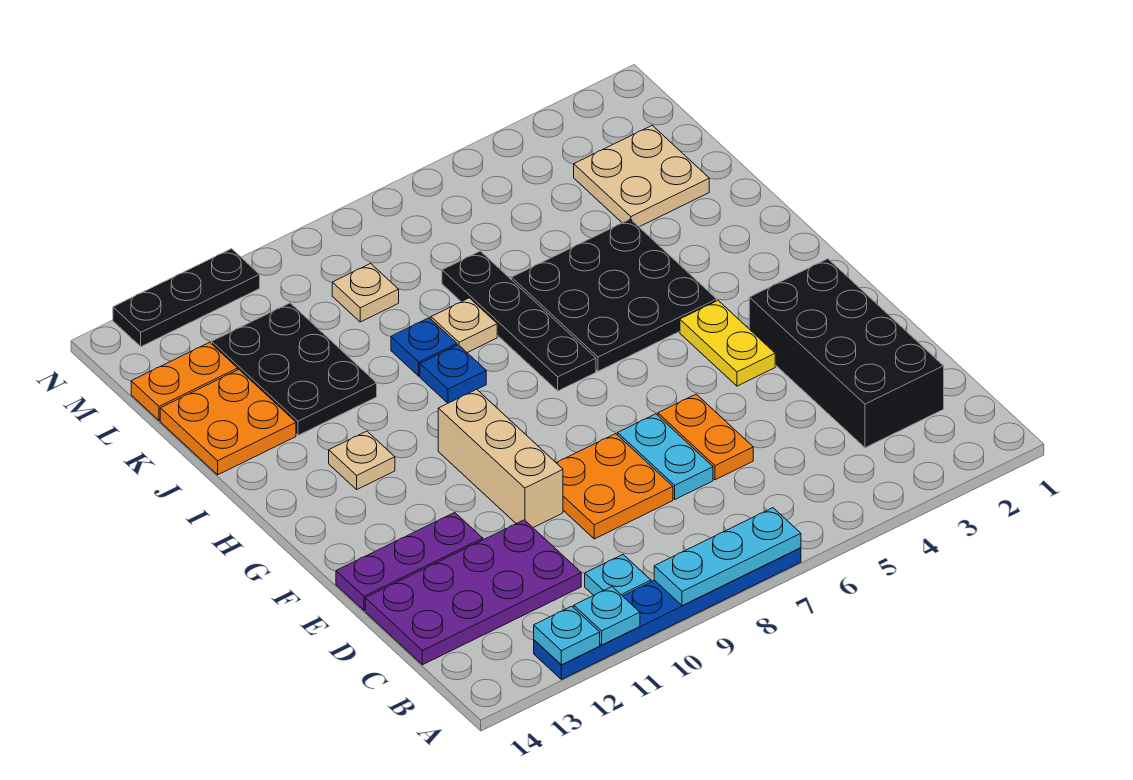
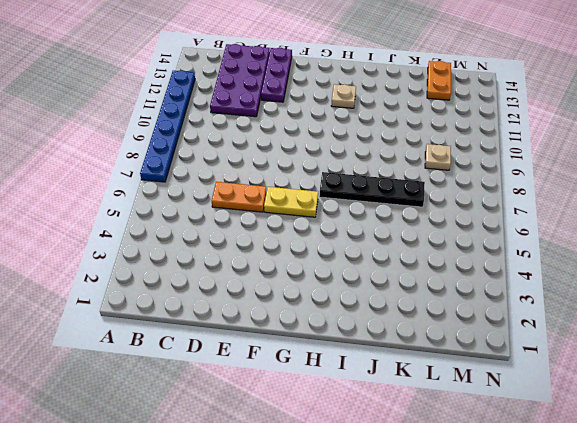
yellow 1x2 plate [264,187,318,217] -> yellow 1x2 plate moved to [680,301,775,386]
none -> cyan 1x1 plate [585,555,651,596]
none -> black 2x4 brick [749,259,944,448]
none -> cyan 1x2 plate [618,414,713,499]

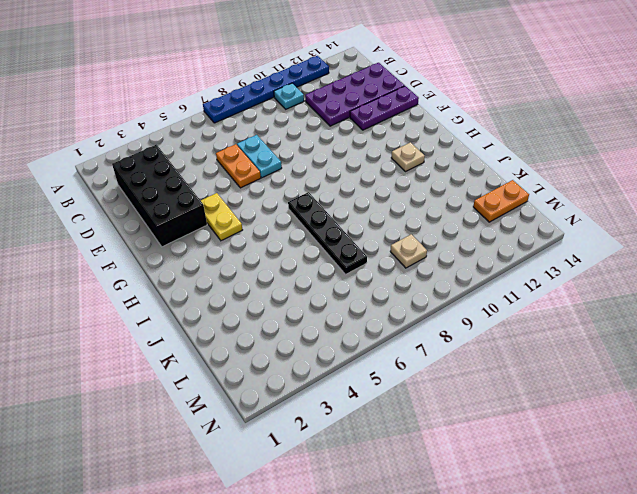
none -> orange 2x2 plate [557,434,673,539]
none -> tan 1x3 brick [438,389,563,528]
none -> black 3x3 plate [512,219,717,371]

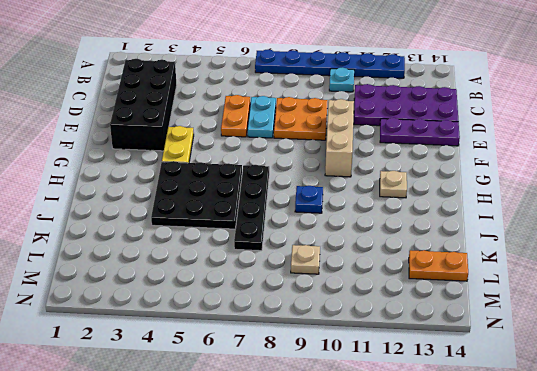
none -> tan 1x1 plate [431,298,497,353]
none -> blue 1x1 plate [391,318,457,376]
none -> black 2x3 plate [212,303,377,435]

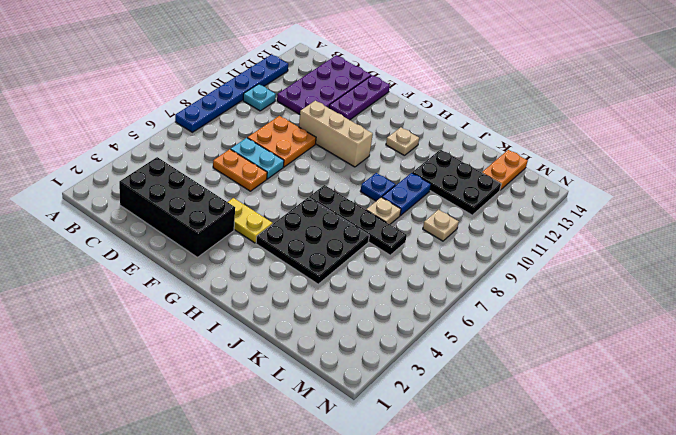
blue 1x2 plate [382,173,431,216] -> blue 1x1 plate [391,318,457,376]
none -> orange 2x2 plate [160,370,296,475]
none -> tan 2x2 plate [574,125,709,227]
none -> black 1x3 plate [113,249,260,347]

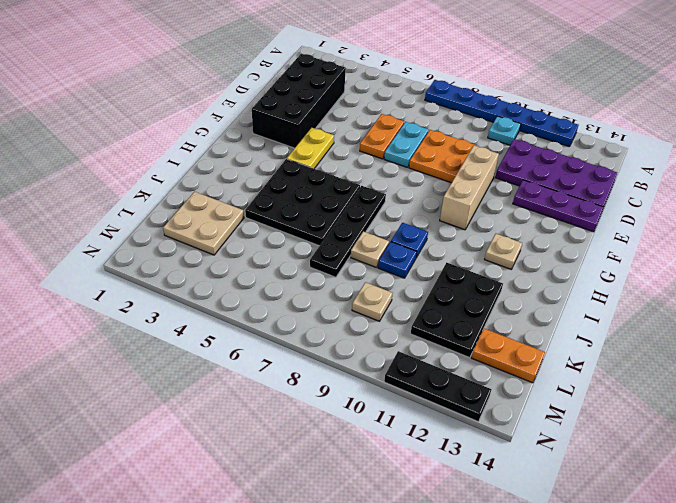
none -> orange 2x2 plate [160,370,296,475]
none -> cyan 1x3 plate [654,508,801,606]
none -> cyan 1x1 plate [574,587,640,645]

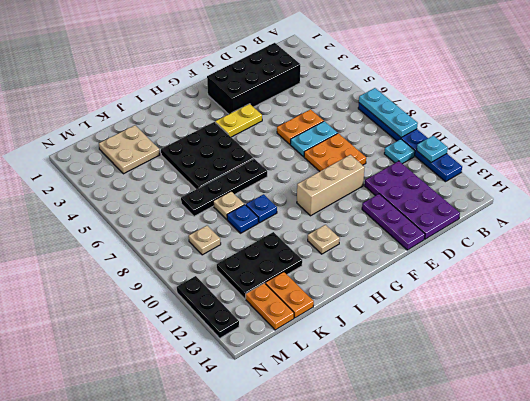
orange 1x2 plate [265,272,314,318] -> orange 2x2 plate [160,370,296,475]
none -> cyan 1x1 plate [534,606,600,665]

